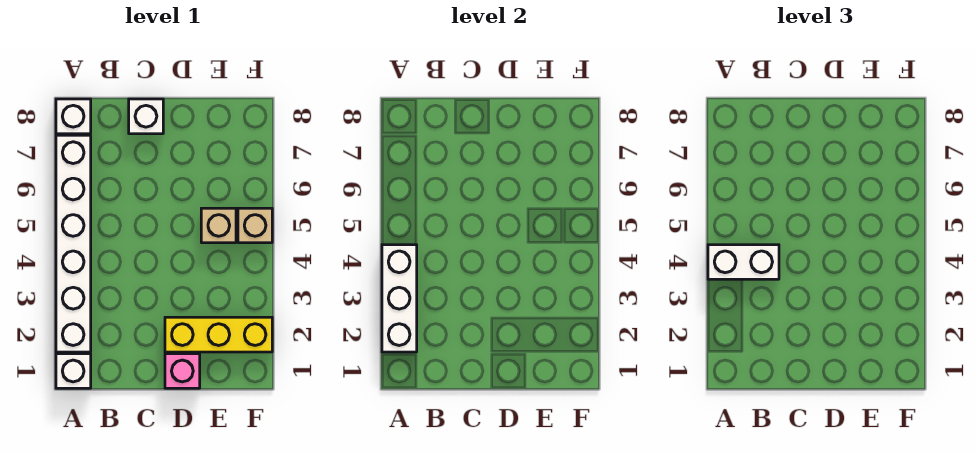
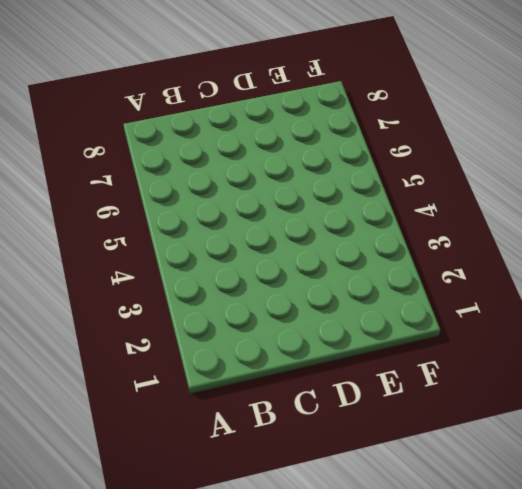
none -> white 1x1 brick [56,354,91,388]
none -> white 1x6 brick [56,135,91,352]

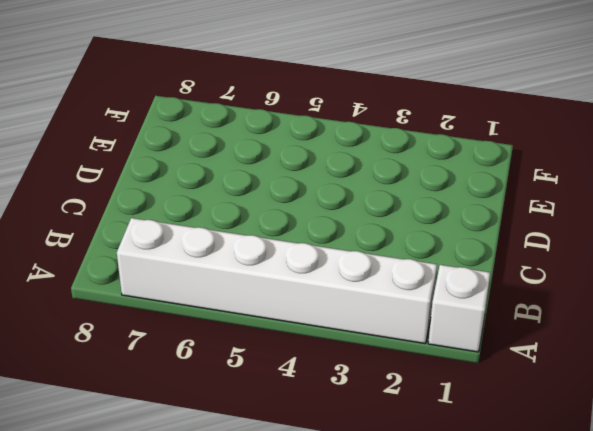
none -> white 1x1 brick [56,99,91,134]
none -> white 1x1 brick [129,99,163,134]

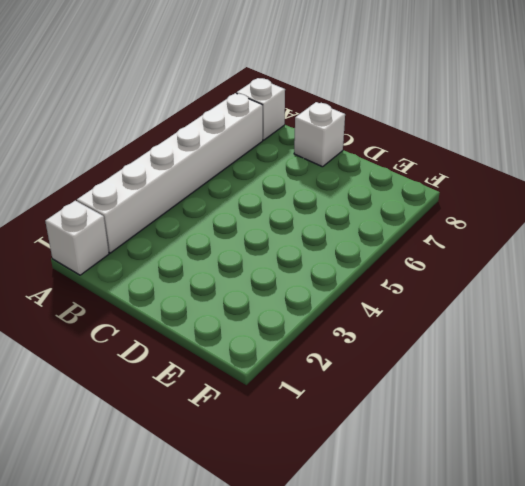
none -> pink 1x1 brick [165,354,200,388]
none -> yellow 1x3 brick [165,317,272,352]

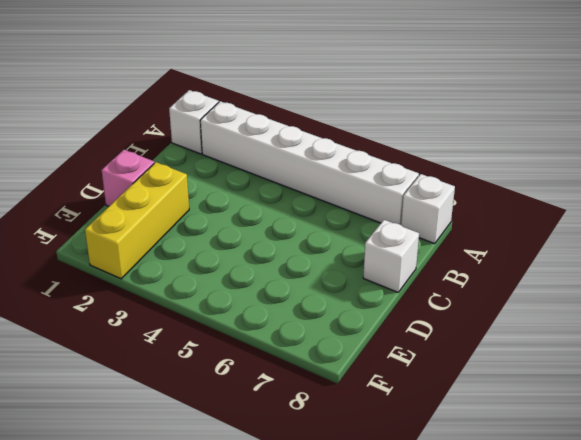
none -> tan 1x1 brick [201,208,236,243]
none -> tan 1x1 brick [238,208,272,243]

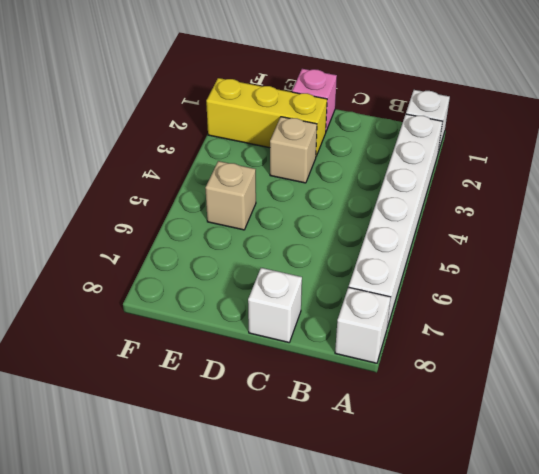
tan 1x1 brick [270,117,317,183] -> tan 1x1 brick moved to [238,208,272,243]
none -> white 1x3 brick [382,245,417,352]
none -> white 1x2 brick [708,245,779,279]

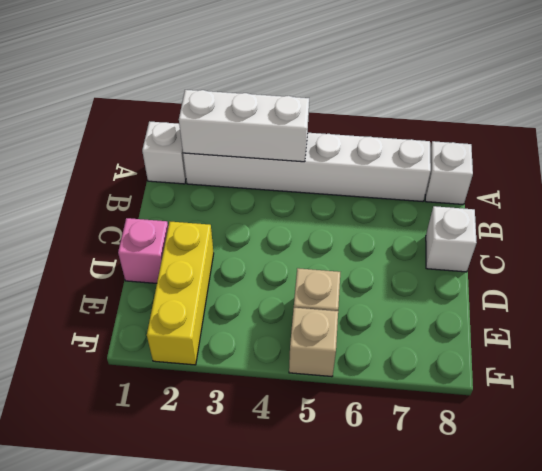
none -> white 1x2 brick [708,245,779,279]

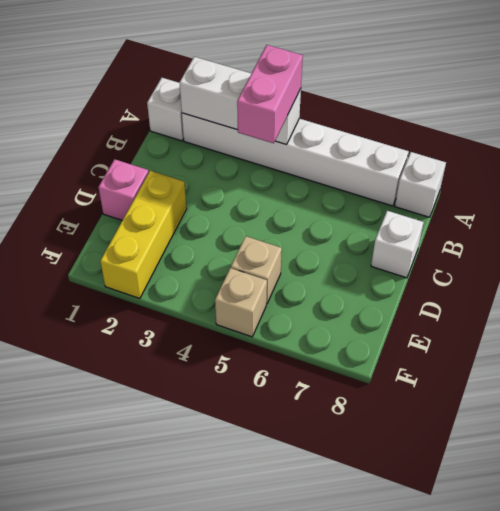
pink 1x2 brick [237,45,303,143] -> white 1x2 brick [708,245,779,279]

